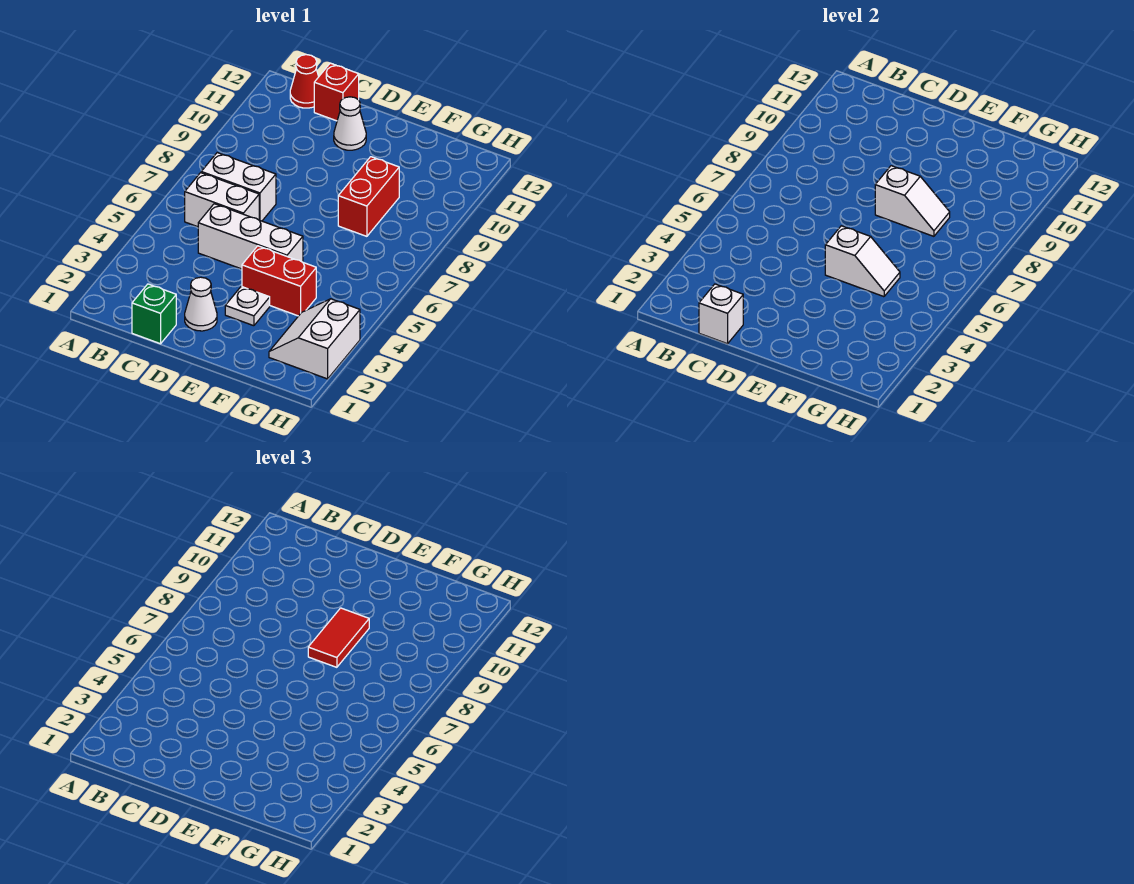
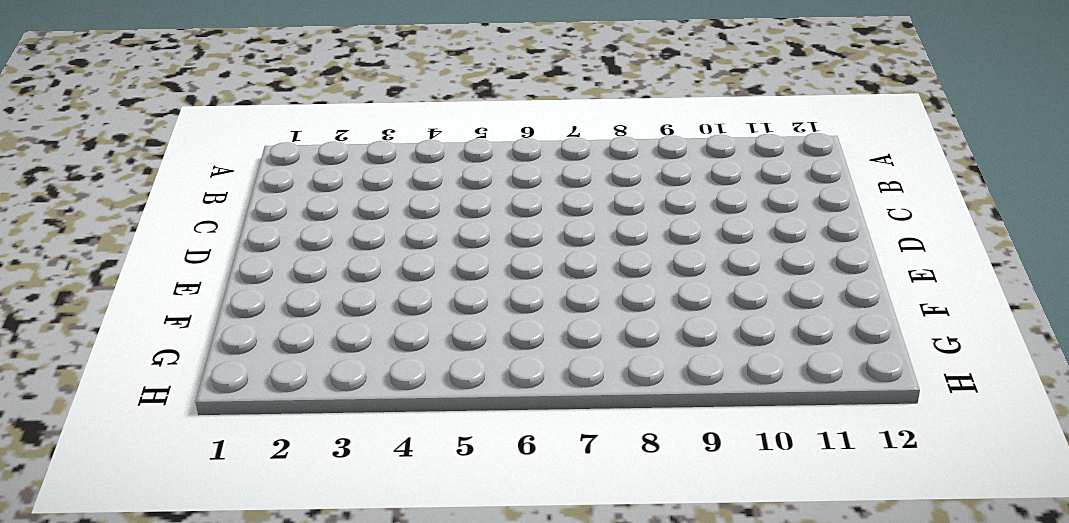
none -> white 1x2 brick [185,173,259,227]
none -> white 1x2 brick [201,153,276,221]
none -> red 1x1 cone [290,55,319,108]

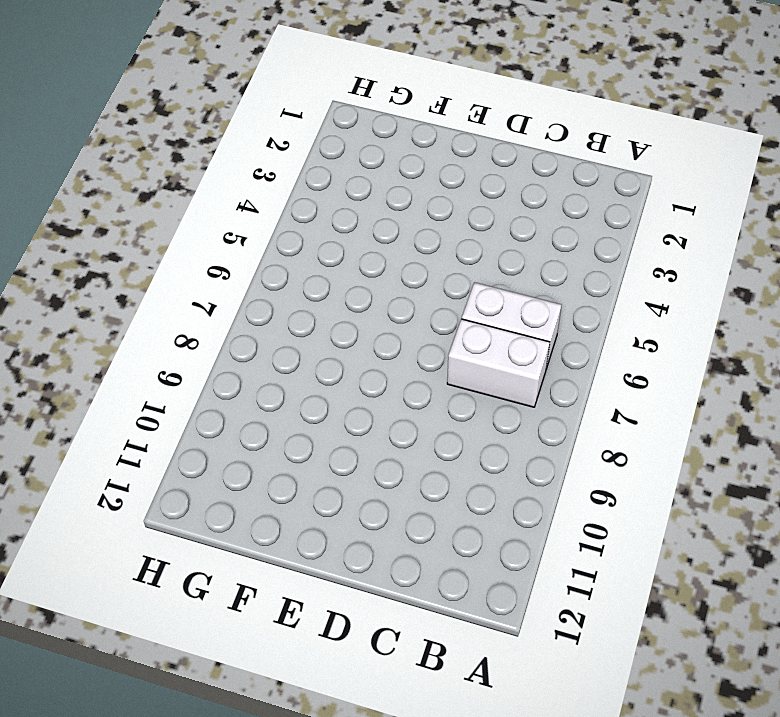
none -> red 1x1 cone [290,55,319,108]
none -> green 1x1 brick [132,284,176,344]
none -> white 1x3 brick [198,204,303,269]

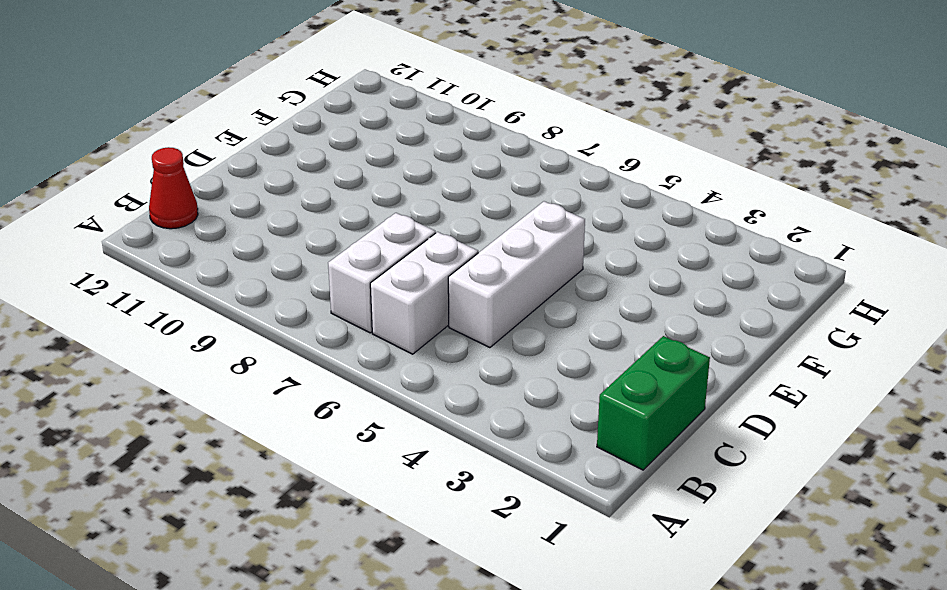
green 1x2 brick [597,336,710,470] -> green 1x1 brick [132,284,176,344]
none -> red 1x1 brick [314,63,359,121]
none -> white 1x1 cone [185,277,217,331]
none -> white 1x1 cone [334,97,366,150]

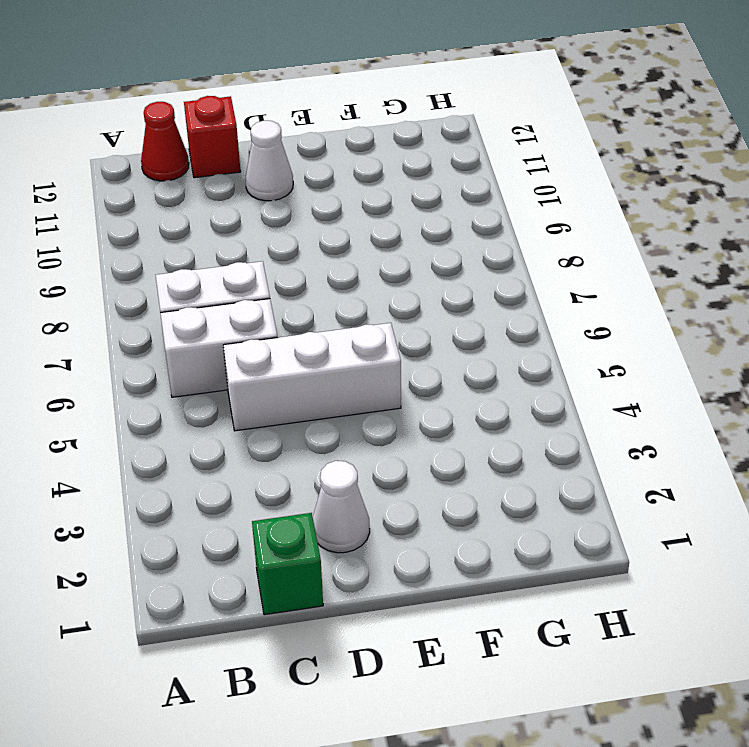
none -> white 1x1 plate [225,286,270,326]
none -> red 1x2 brick [242,246,316,316]
none -> red 1x2 brick [338,157,399,236]

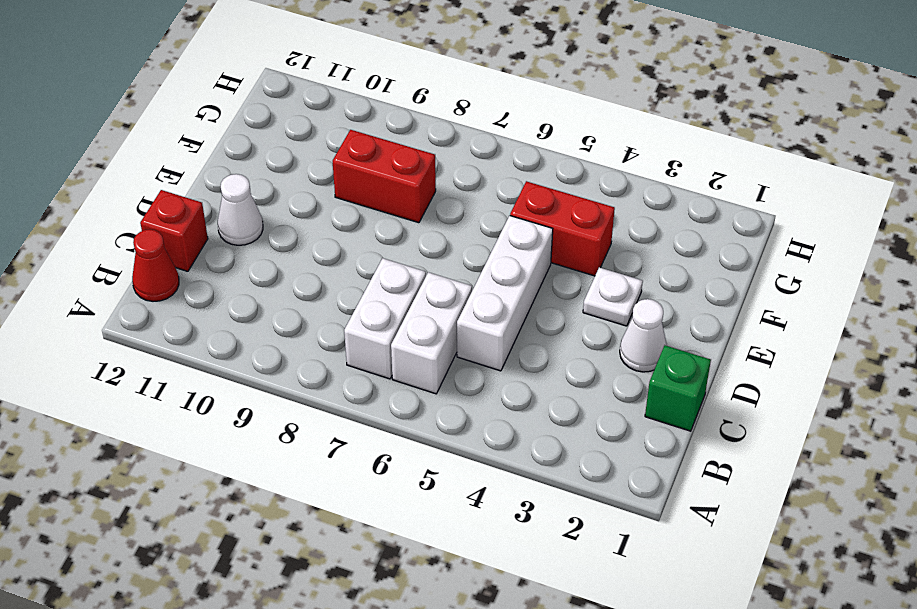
red 1x2 brick [510,181,615,276] -> red 1x2 brick turned to [242,246,316,316]
none -> white 2x2 slope [269,299,360,379]
none -> white 1x1 brick [699,284,743,344]
none -> white 1x2 slope [825,226,900,297]

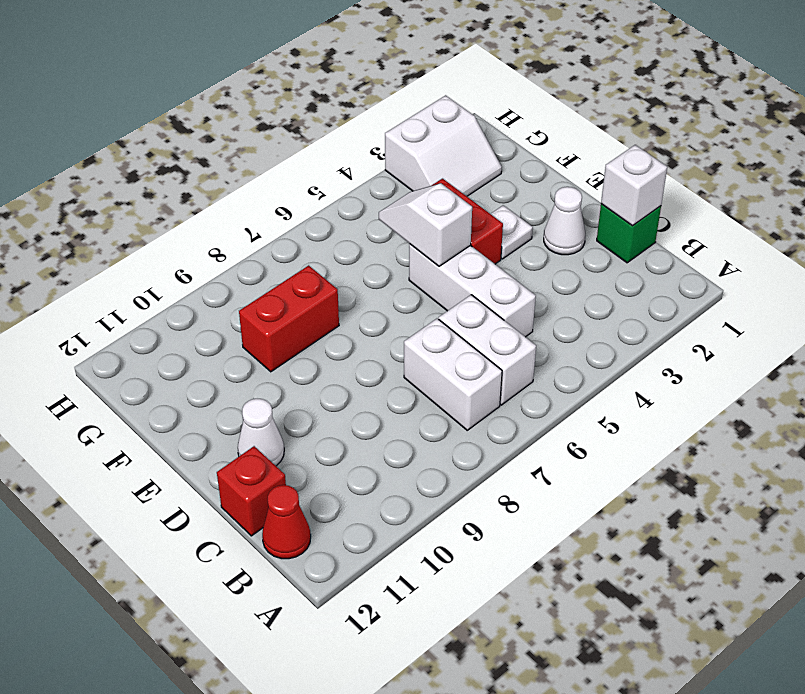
none -> white 1x2 slope [875,166,950,236]
none -> red 1x2 tile [308,608,369,667]

